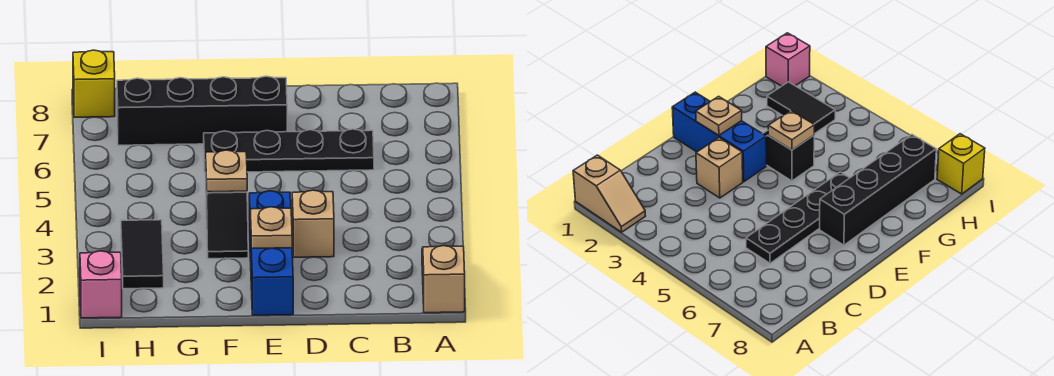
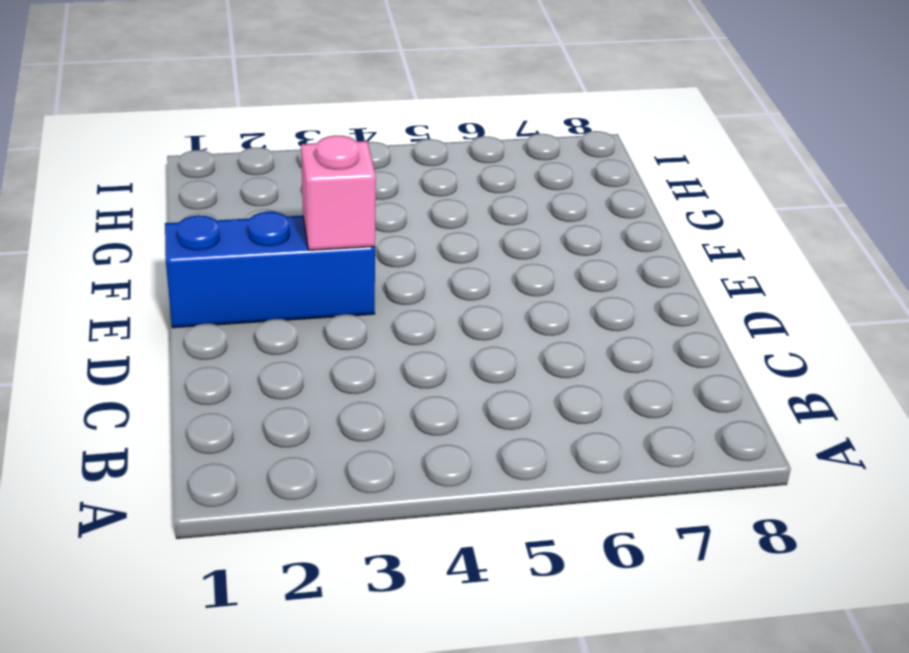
pink 1x1 brick [301,135,376,250] -> pink 1x1 brick moved to [80,251,122,318]
none -> tan 1x2 slope [422,246,465,313]
none -> black 1x4 plate [204,129,374,173]

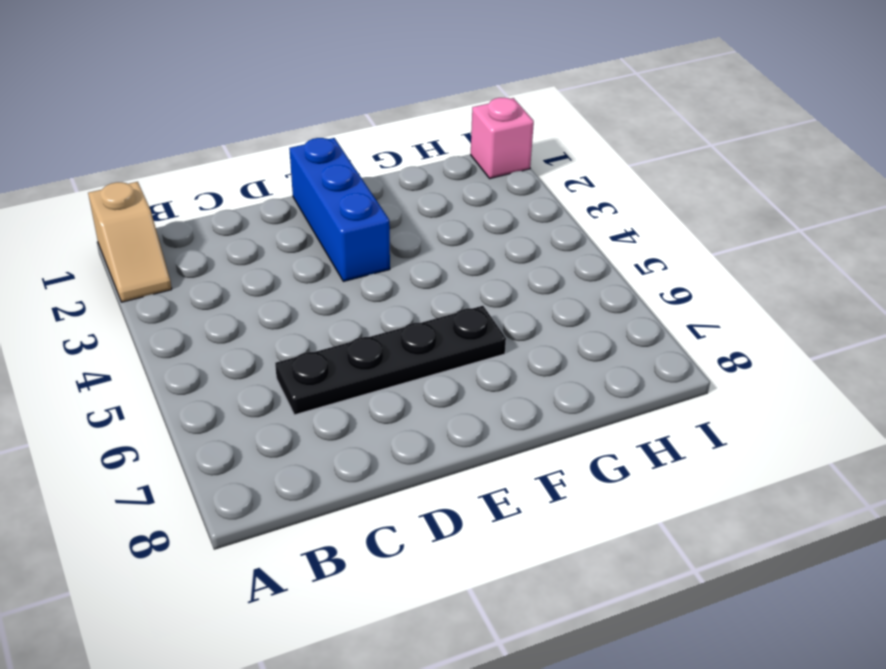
none -> tan 1x1 brick [292,190,334,257]
none -> black 1x4 brick [117,76,287,145]

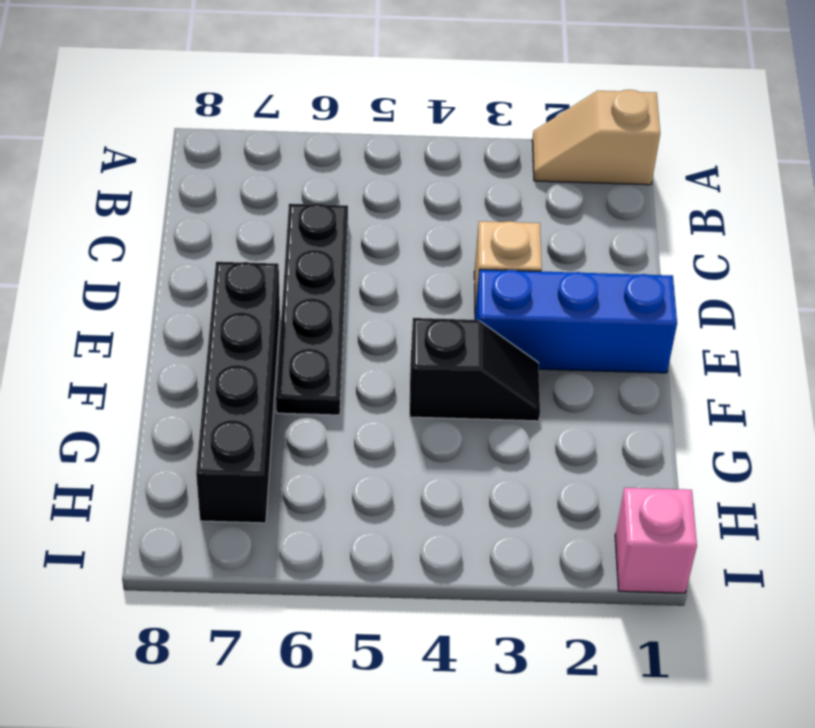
none -> black 1x2 tile [121,220,164,289]
none -> yellow 1x1 brick [73,50,115,117]

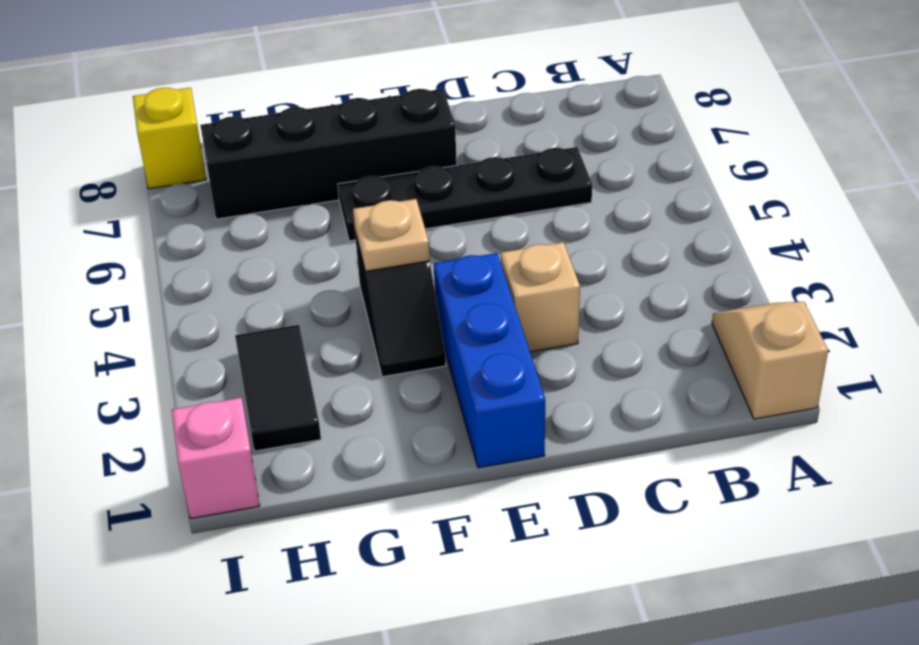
none -> tan 1x1 plate [250,207,292,249]

